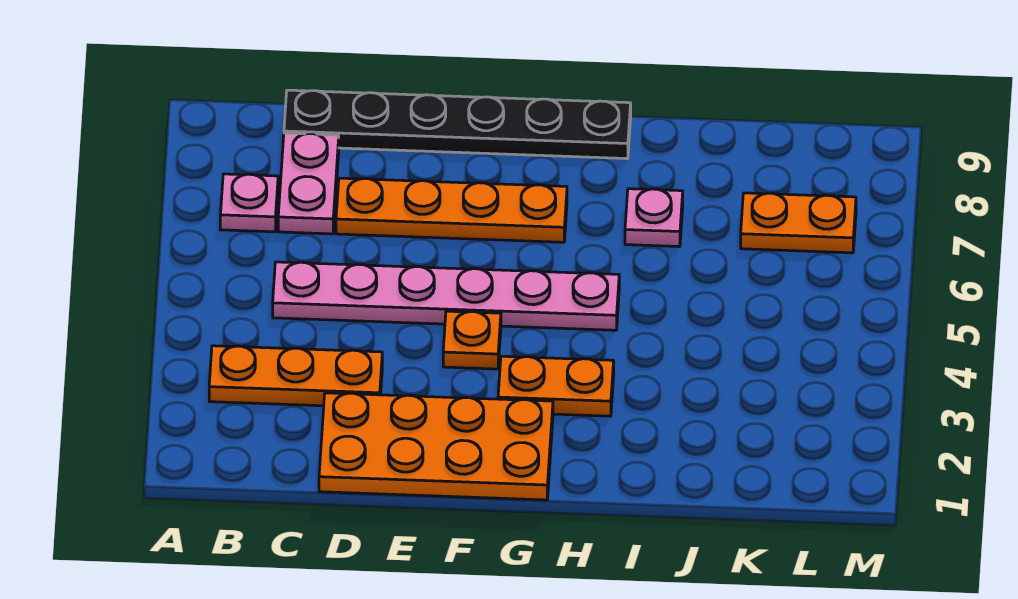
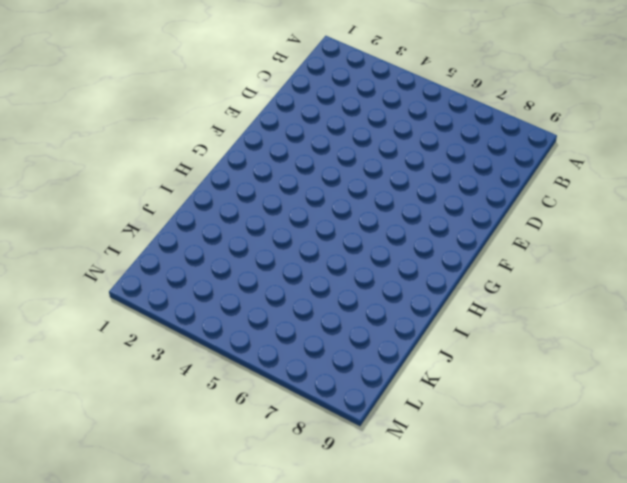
none -> orange 1x3 plate [209,346,382,406]
none -> pink 1x1 plate [220,174,278,232]

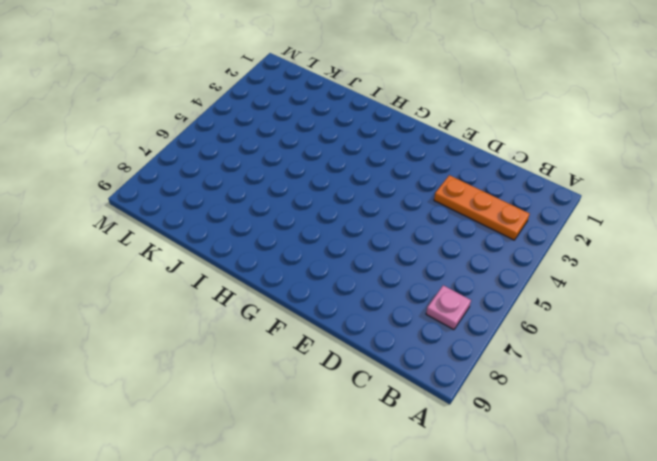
none -> pink 1x6 plate [273,262,619,330]
none -> pink 1x2 plate [278,133,339,234]

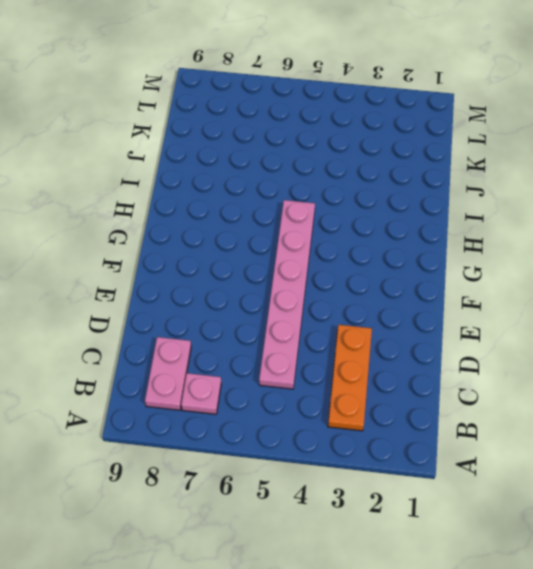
pink 1x2 plate [145,337,191,410] -> pink 1x2 plate turned to [278,133,339,234]
none -> black 1x6 plate [284,90,631,159]
none -> orange 2x4 plate [319,393,553,500]

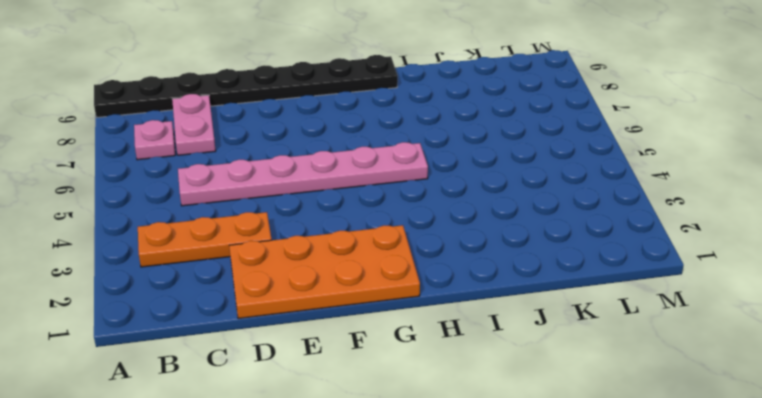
black 1x8 plate [94,55,398,118] -> black 1x6 plate [284,90,631,159]
none -> orange 1x4 plate [336,178,567,242]
none -> orange 1x1 plate [443,311,501,369]

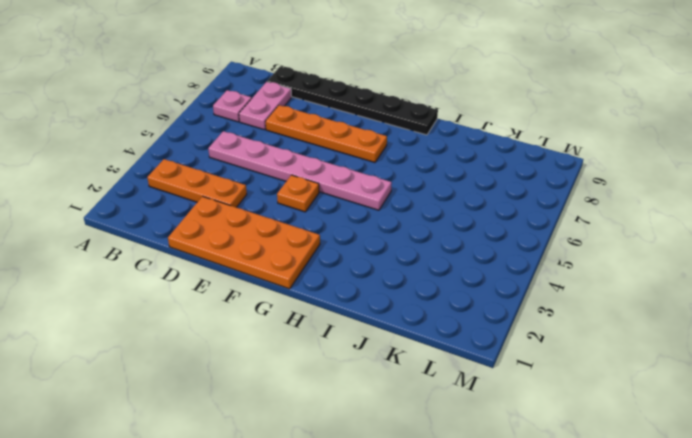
none -> orange 1x2 plate [498,356,614,416]
none -> pink 1x1 plate [625,189,683,247]

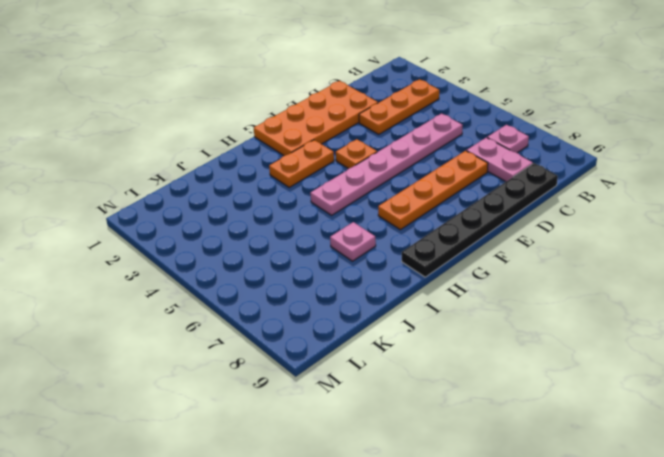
none -> orange 1x2 plate [741,193,856,253]

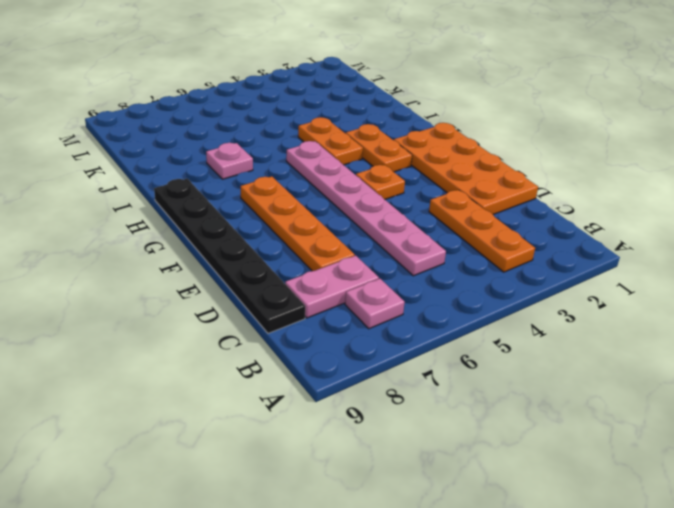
orange 1x2 plate [298,117,363,165] -> orange 1x2 plate moved to [741,193,856,253]

